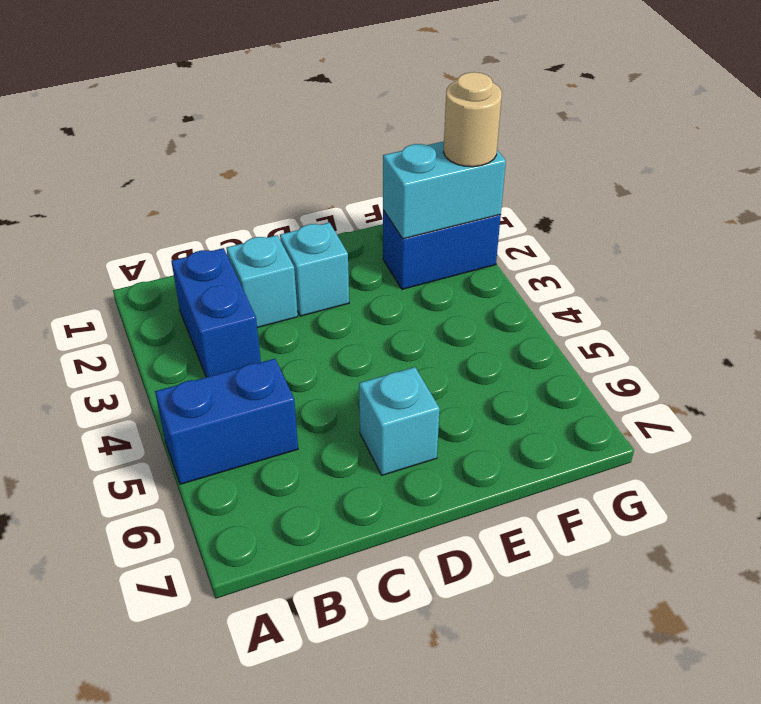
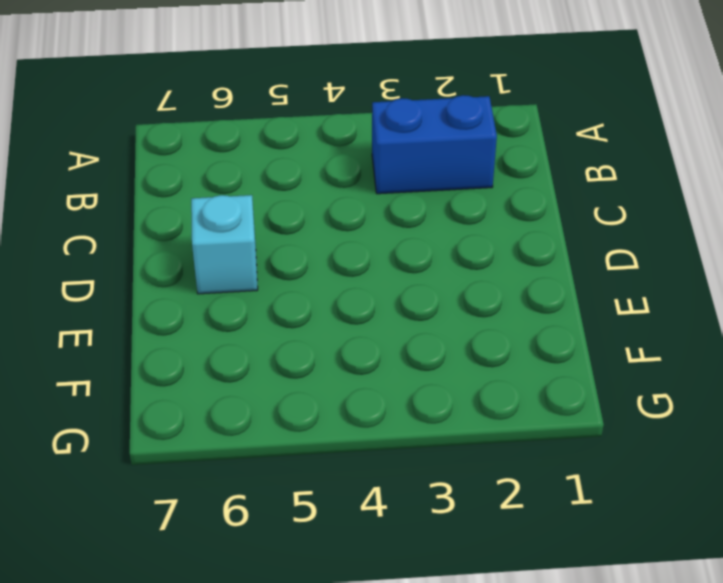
none -> blue 1x2 brick [155,359,298,484]
none -> cyan 1x1 brick [226,235,298,328]

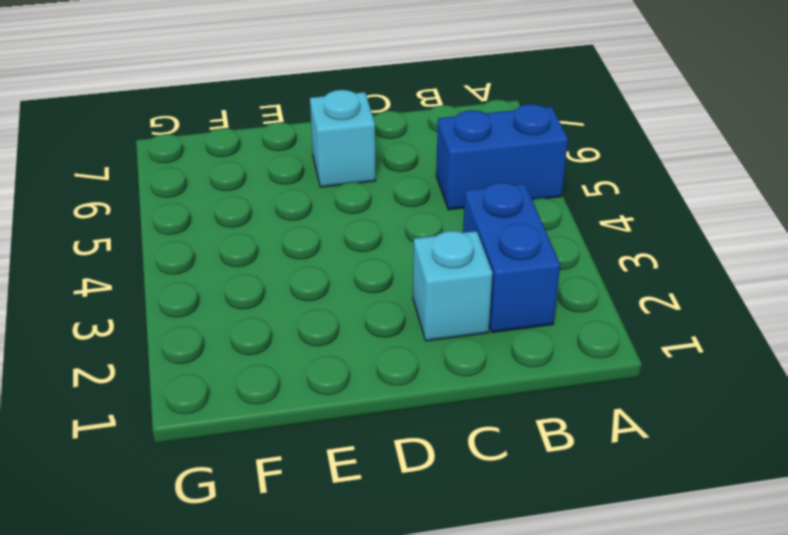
none -> cyan 1x1 brick [280,223,349,316]
none -> blue 1x2 brick [383,210,501,289]

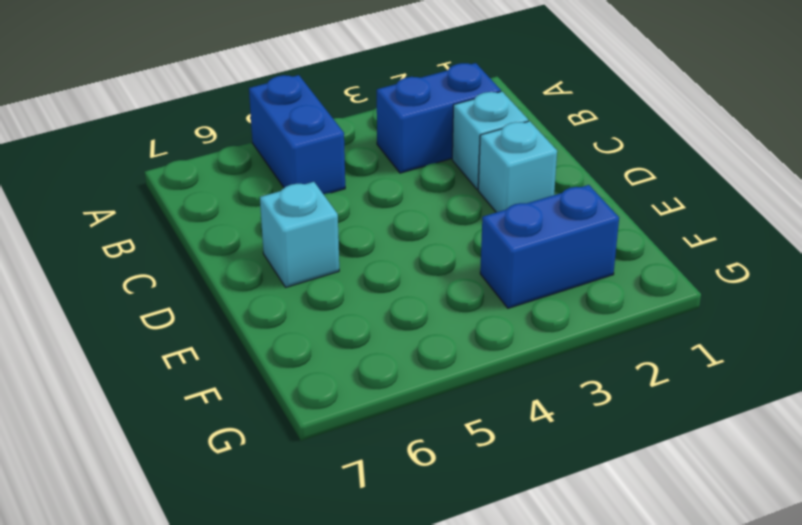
blue 1x2 brick [480,185,619,308] -> blue 1x2 brick turned to [383,210,501,289]
none -> cyan 1x2 brick [383,141,506,239]
none -> tan 1x1 round brick [443,72,502,167]

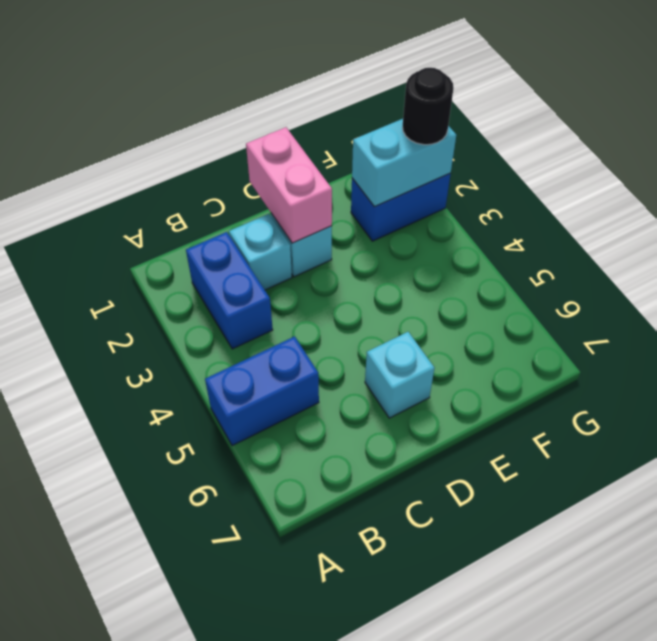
pink 1x2 brick [246,127,332,243] -> none
black 1x1 round brick [403,68,454,145] -> tan 1x1 round brick [443,72,502,167]

